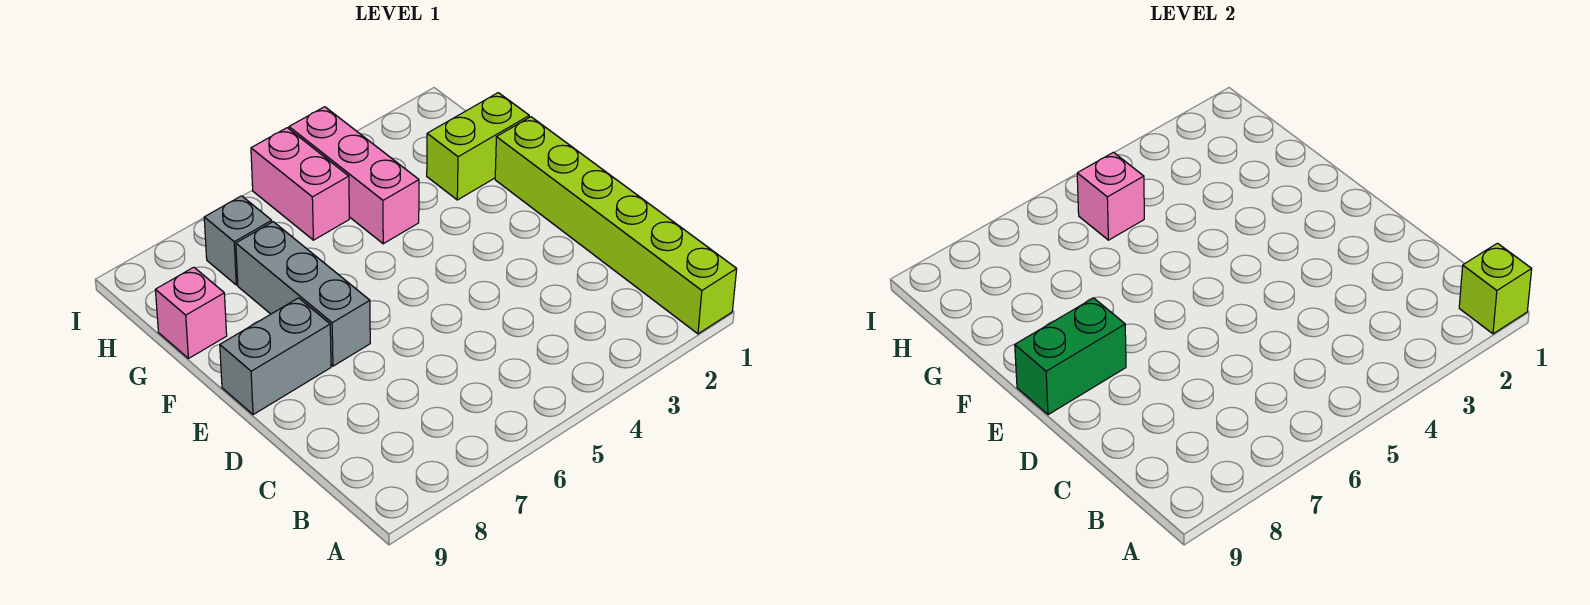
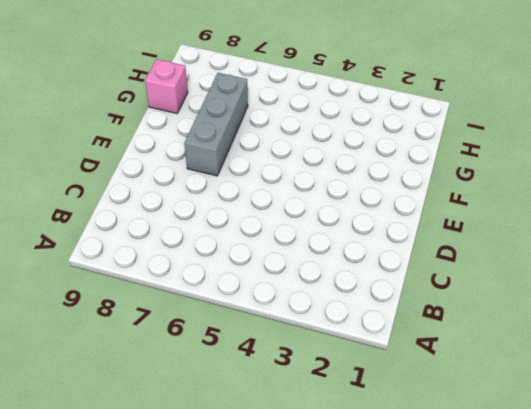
none -> lime 1x6 brick [495,117,737,334]
none -> grey 1x2 brick [220,298,331,415]

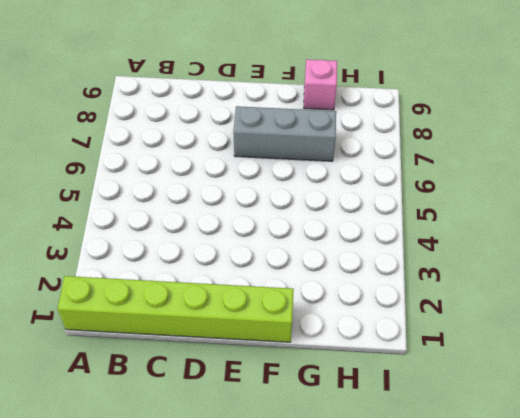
none -> grey 1x2 brick [220,298,331,415]
none -> lime 1x2 brick [427,93,529,200]

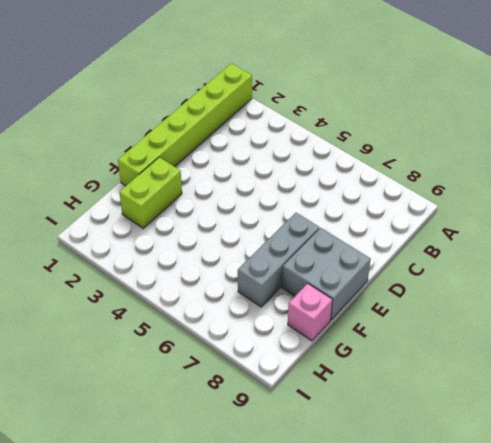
grey 2x2 brick [282,228,371,320] -> grey 1x2 brick [220,298,331,415]
lime 1x2 brick [119,157,182,228] -> lime 1x2 brick turned to [427,93,529,200]
none -> pink 1x3 brick [289,107,419,244]
none -> pink 1x2 brick [251,128,349,240]

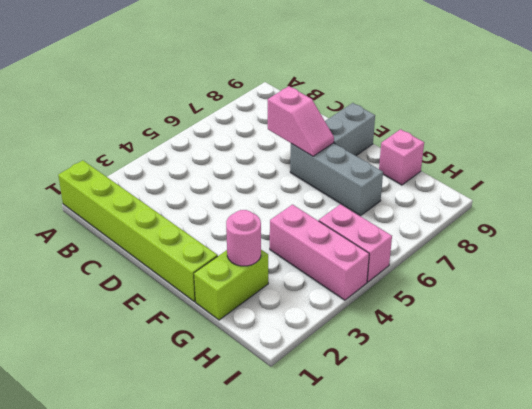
pink 1x2 slope [268,86,334,156] -> none
pink 1x1 round brick [226,210,261,266] -> none
none -> grey 1x1 brick [204,196,272,285]
none -> lime 1x1 brick [1459,243,1532,334]

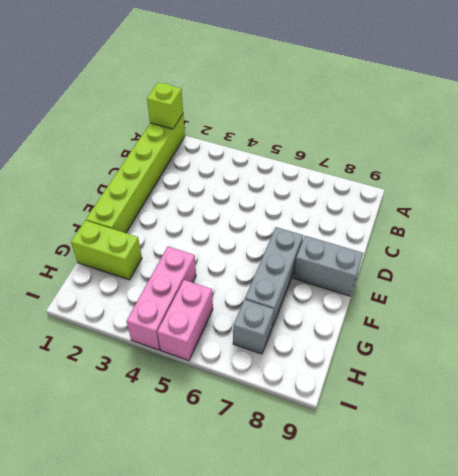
none -> pink 1x1 brick [155,267,227,359]
none -> green 1x2 brick [1015,298,1126,415]

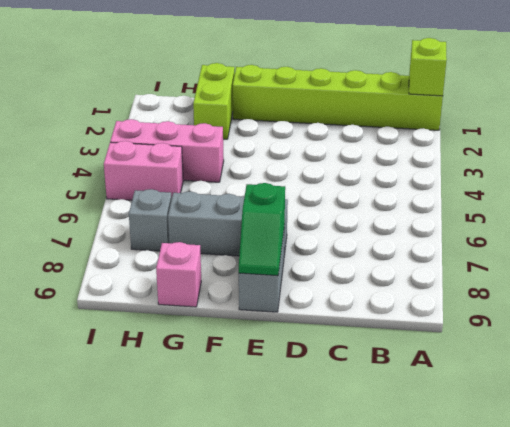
green 1x2 slope [239,183,285,276] -> green 1x2 brick [1015,298,1126,415]
none -> pink 1x1 brick [1077,152,1144,240]

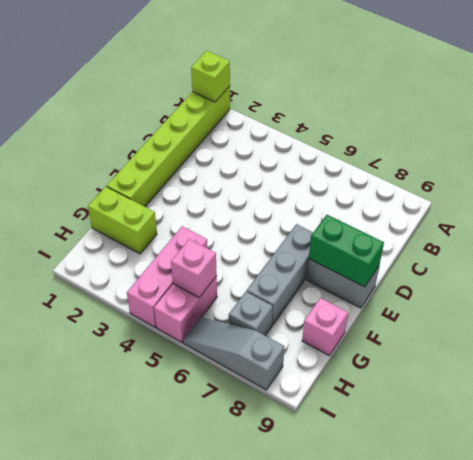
grey 1x3 slope [183,317,285,390] -> none

